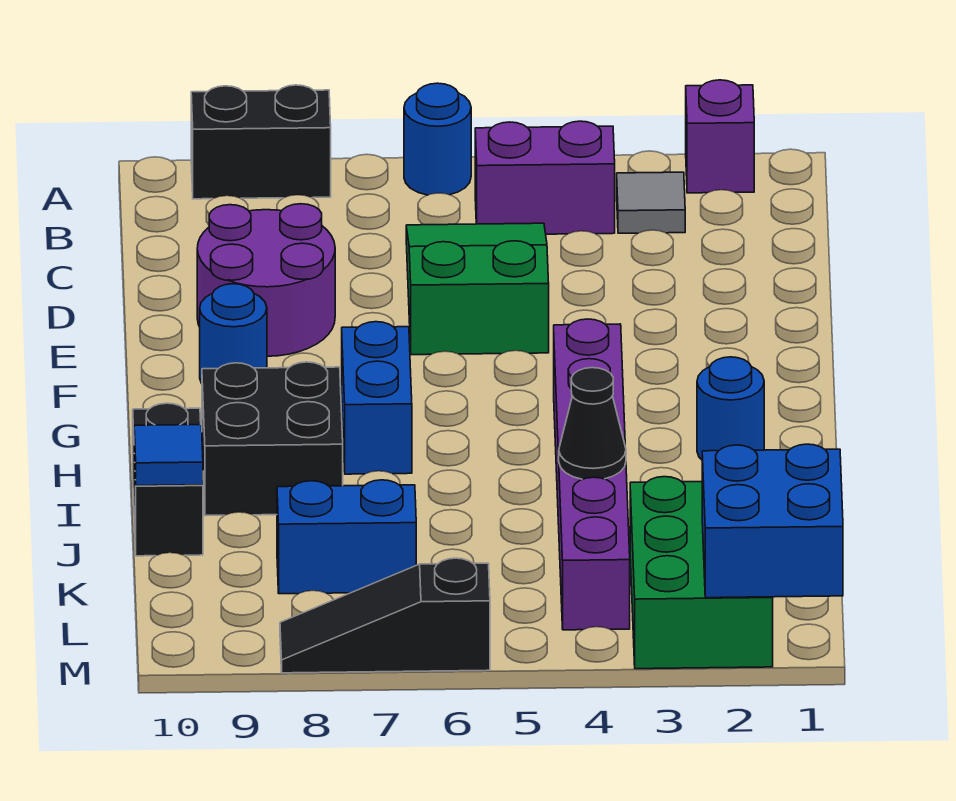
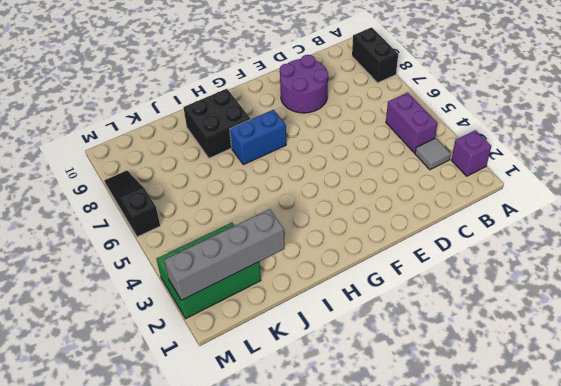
grey 1x4 brick [164,209,285,300] -> blue 2x2 brick [702,444,843,598]
none -> blue 1x1 round brick [404,83,471,195]
none -> green 2x3 slope [406,223,549,355]
none -> blue 1x1 round brick [200,284,267,384]

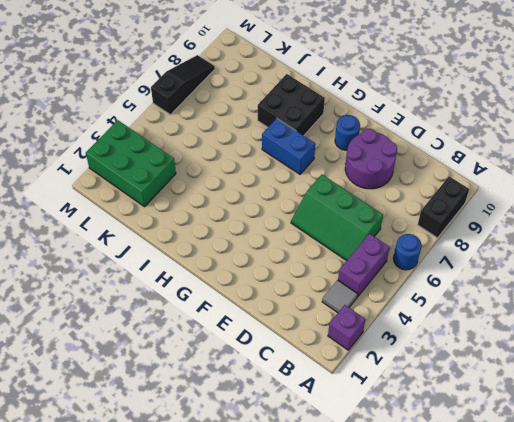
green 2x3 slope [291,175,383,261] -> green 2x3 slope turned to [406,223,549,355]
none -> purple 1x6 brick [554,319,630,630]
none -> blue 1x1 round brick [697,357,764,460]
none -> black 1x2 brick [133,403,203,556]

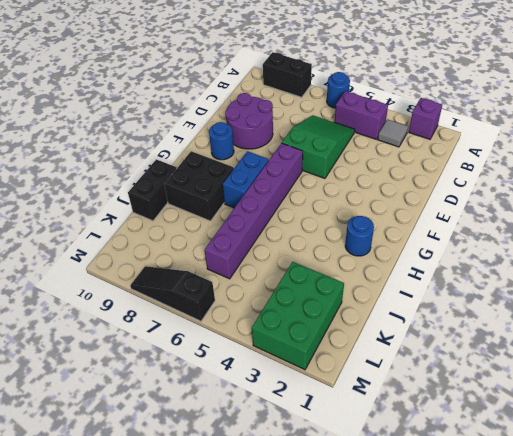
purple 1x6 brick [204,143,303,279] -> purple 1x6 brick moved to [554,319,630,630]
none -> blue 1x2 brick [277,480,416,594]
none -> black 1x1 cone [559,368,626,479]
none -> blue 1x1 tile [134,425,203,486]

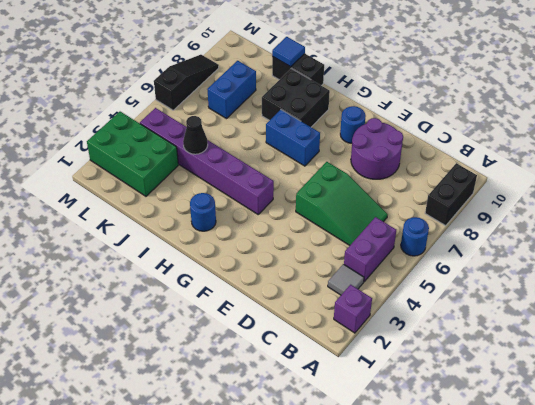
none -> blue 2x2 brick [702,444,843,598]

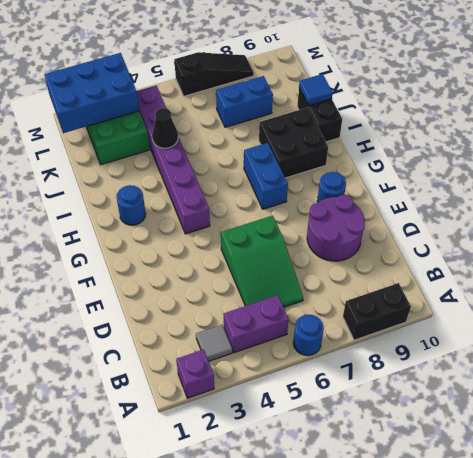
blue 2x3 brick [44,53,139,133] -> blue 2x2 brick [702,444,843,598]

